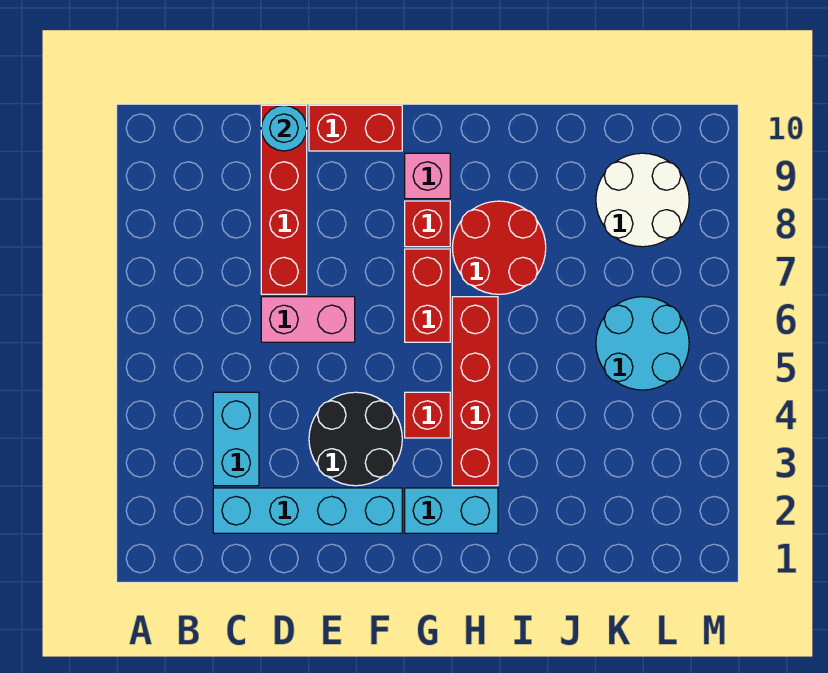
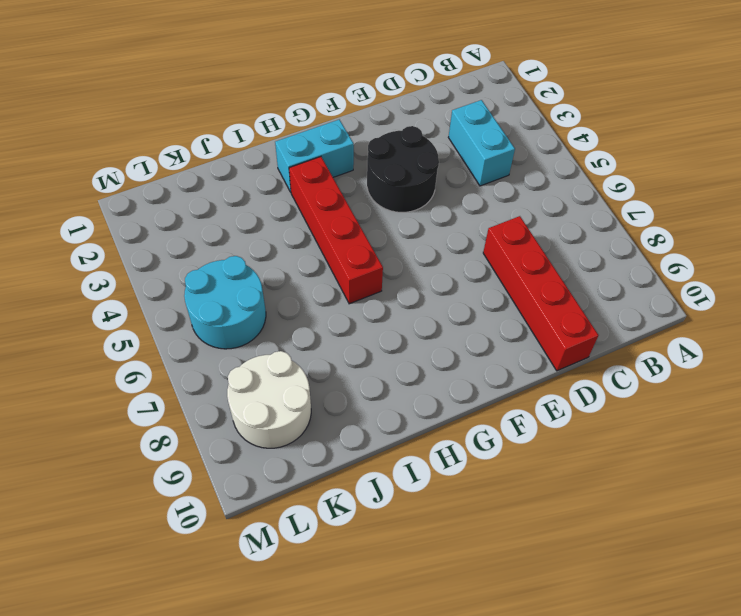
none -> cyan 1x4 brick [213,488,402,533]
none -> pink 1x2 brick [261,297,355,342]
none -> red 1x2 brick [309,105,402,151]

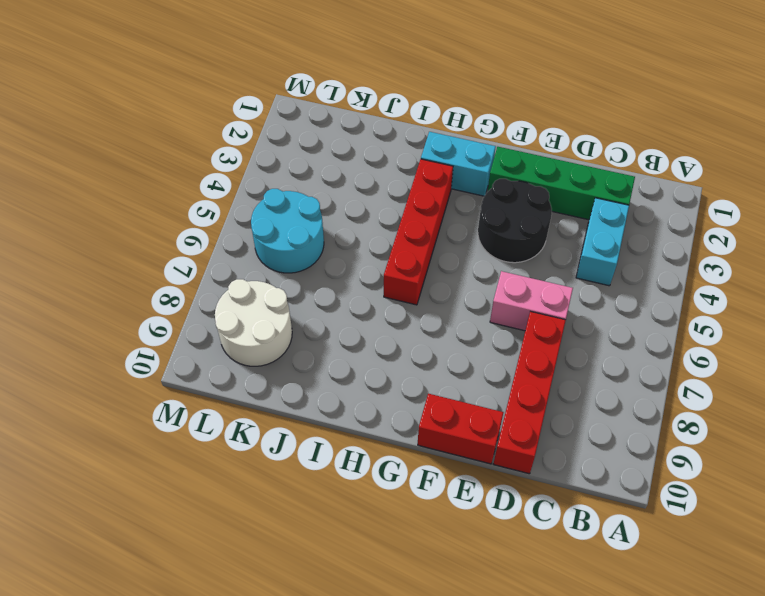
green 1x4 brick [487,147,635,220] -> cyan 1x4 brick [213,488,402,533]
none -> red 1x1 brick [405,392,450,438]
none -> red 1x2 brick [405,249,450,342]
none -> red 1x1 brick [405,201,450,247]

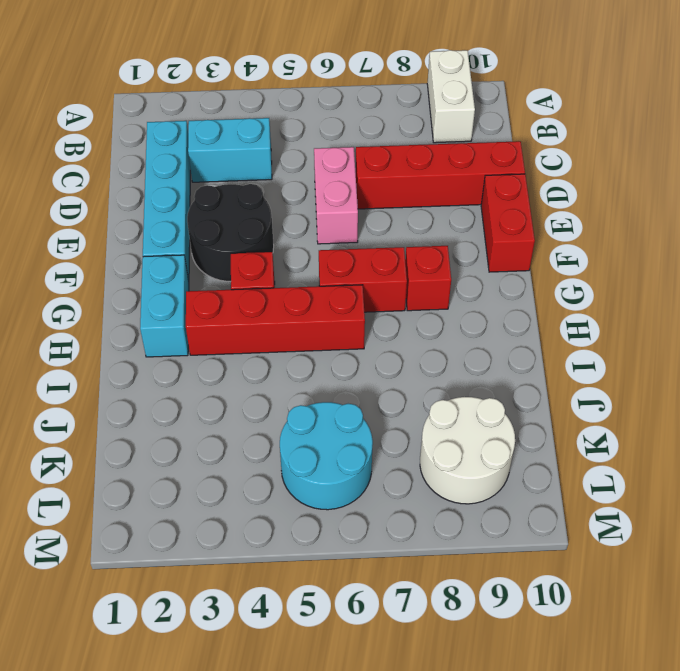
white 1x2 brick [427,50,475,143] -> none
none -> pink 1x1 brick [405,153,450,199]
none -> red 2x2 round brick [452,201,546,294]
none -> cyan 1x1 round brick [261,106,307,151]

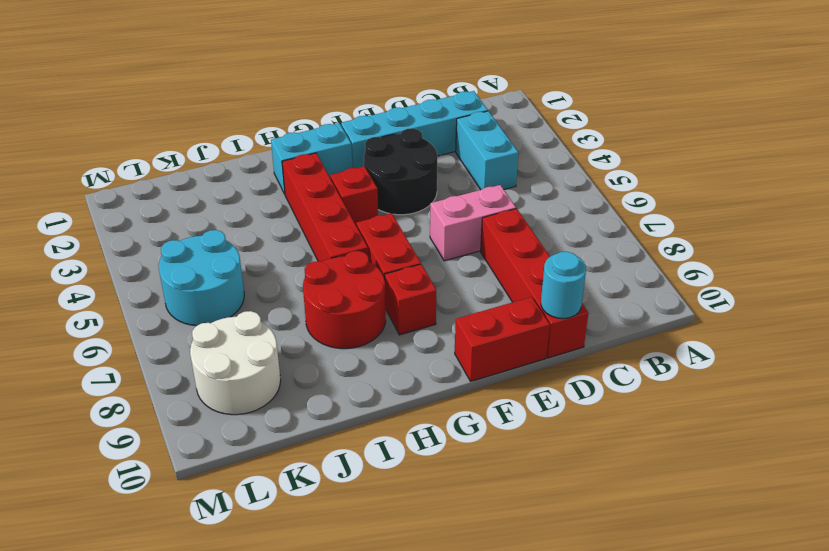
none -> pink 1x1 brick [405,153,450,199]

